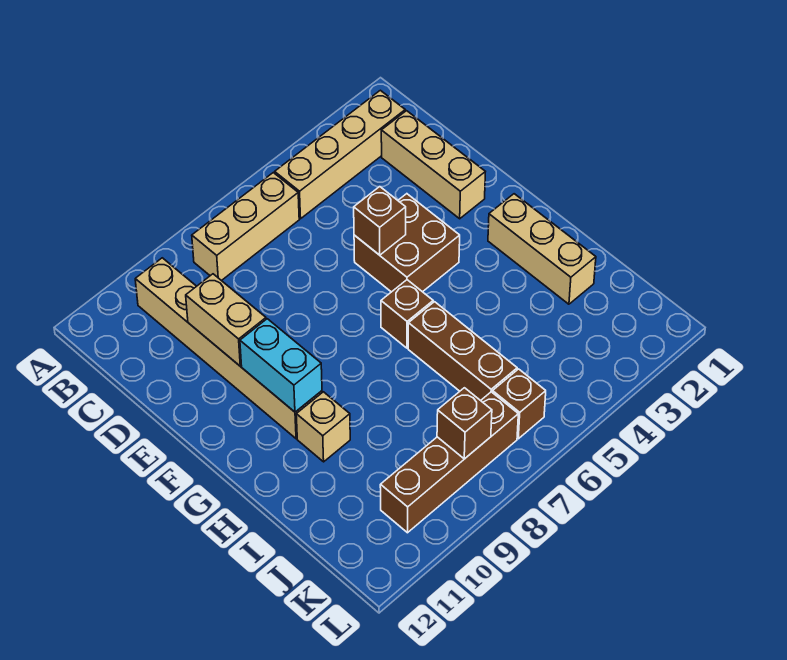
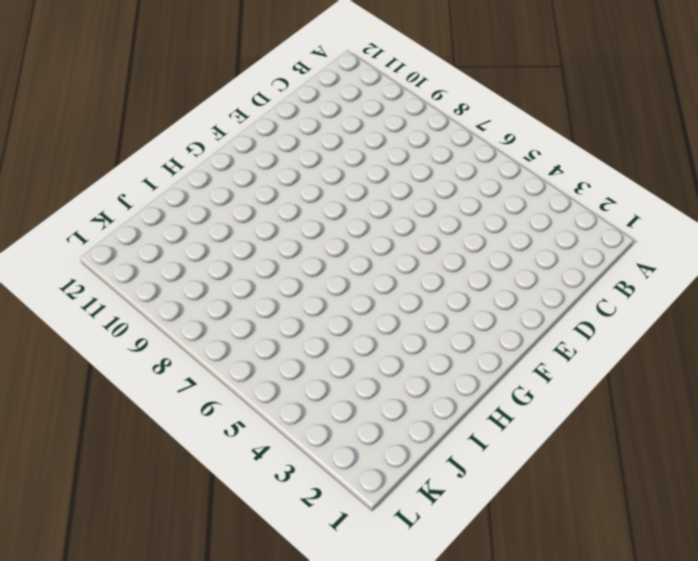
none -> tan 1x4 brick [275,90,405,219]
none -> tan 1x3 brick [192,173,299,281]
none -> tan 1x6 brick [135,258,322,439]

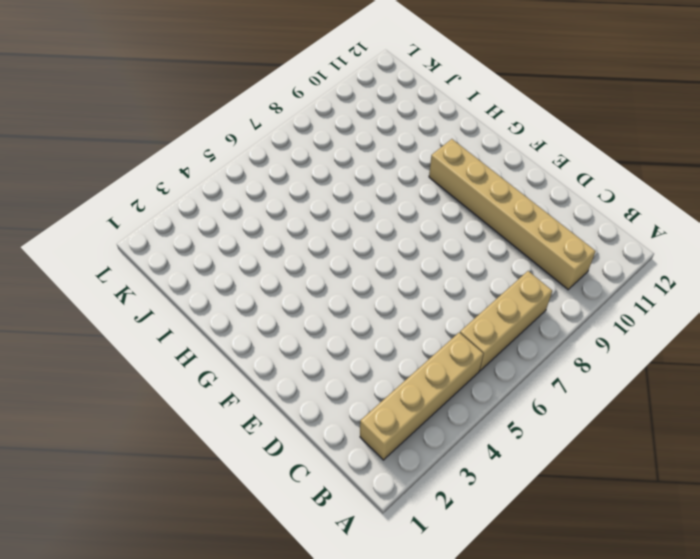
none -> tan 1x3 brick [381,111,485,219]
none -> brown 2x2 brick [354,194,460,292]
none -> tan 1x3 brick [488,194,596,304]

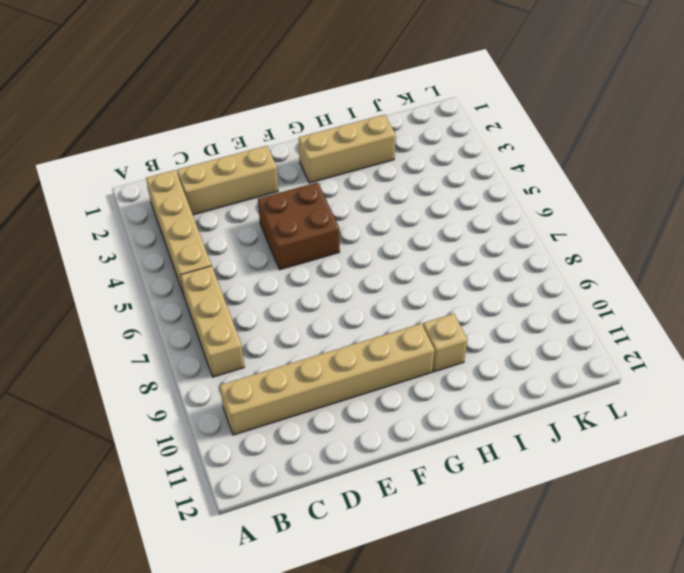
none -> brown 1x1 brick [381,280,433,348]
none -> brown 1x3 brick [408,302,517,401]
none -> brown 1x1 brick [493,369,546,439]

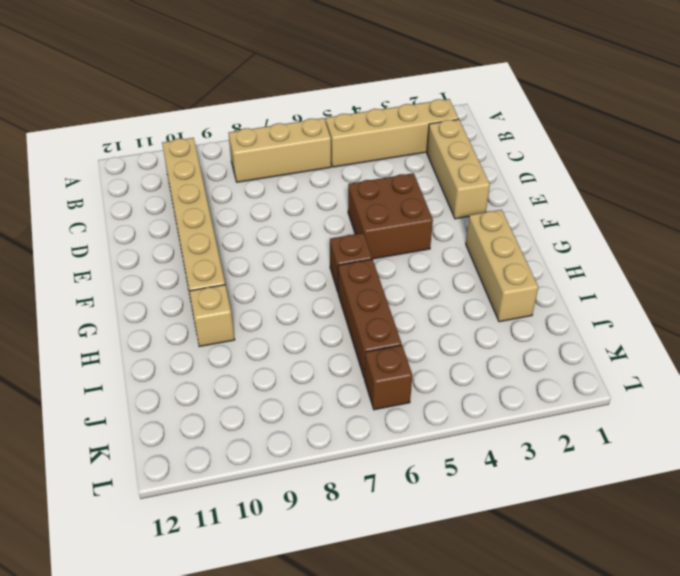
none -> brown 1x4 brick [380,392,518,533]
none -> tan 1x2 brick [186,274,266,366]
none -> brown 1x1 brick [354,187,406,255]

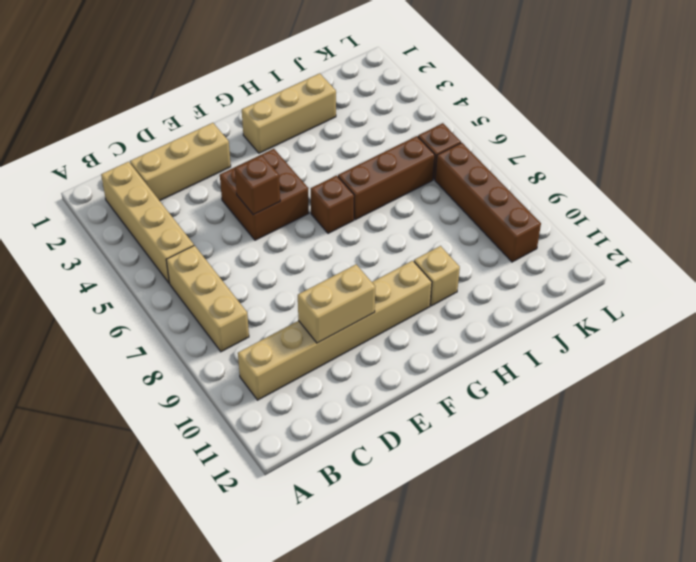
none -> cyan 1x2 brick [240,319,322,412]
none -> brown 1x1 brick [437,388,492,459]

